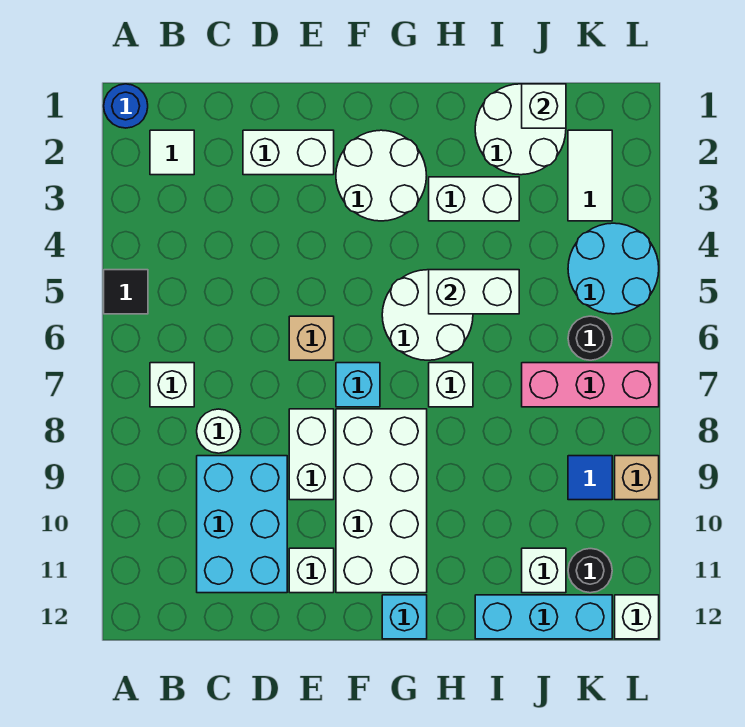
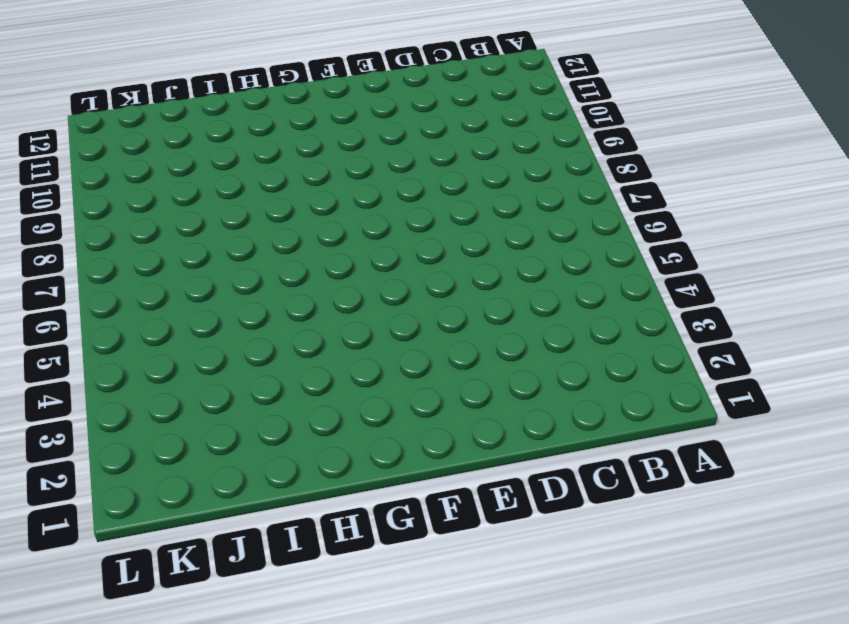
none -> blue 1x1 round brick [104,84,148,128]
none -> black 1x1 tile [104,270,148,314]
none -> white 1x1 tile [150,130,194,175]
none -> white 1x1 brick [150,363,194,407]

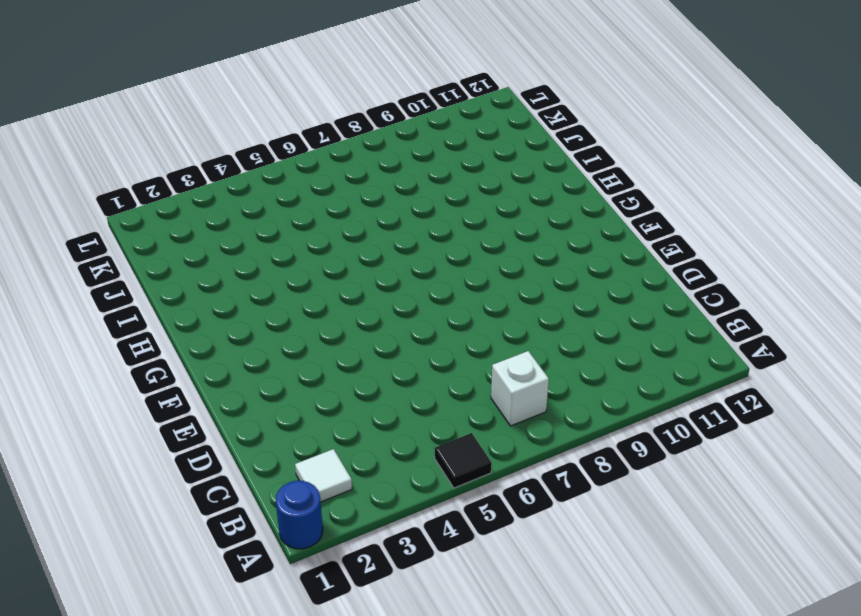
none -> white 1x1 round brick [197,409,241,453]
none -> cyan 2x3 brick [197,456,287,593]
none -> white 1x2 brick [243,130,334,175]
none -> tan 1x1 brick [289,316,334,360]

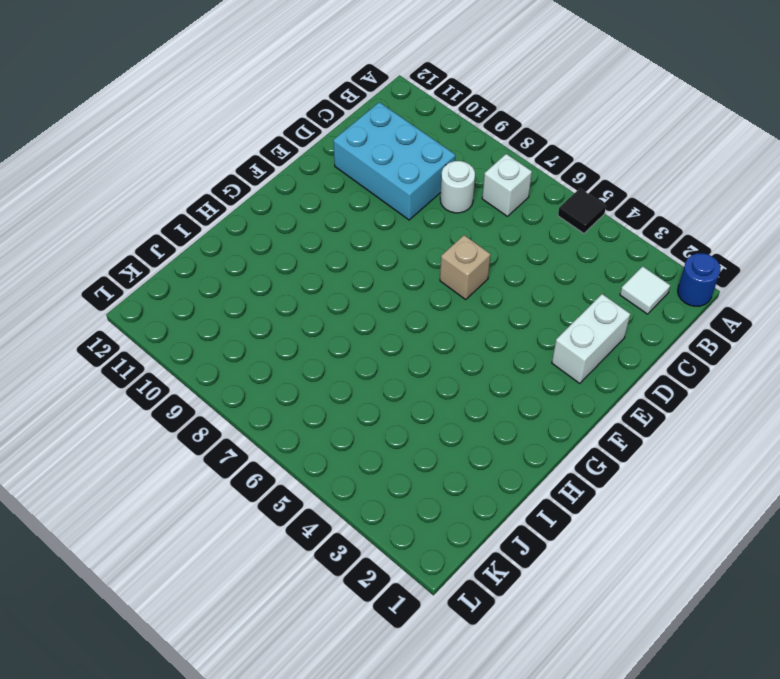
none -> white 1x2 brick [289,409,334,500]
none -> white 1x1 brick [289,548,334,593]
none -> white 2x2 round brick [336,130,427,221]
none -> cyan 1x1 brick [336,363,380,407]

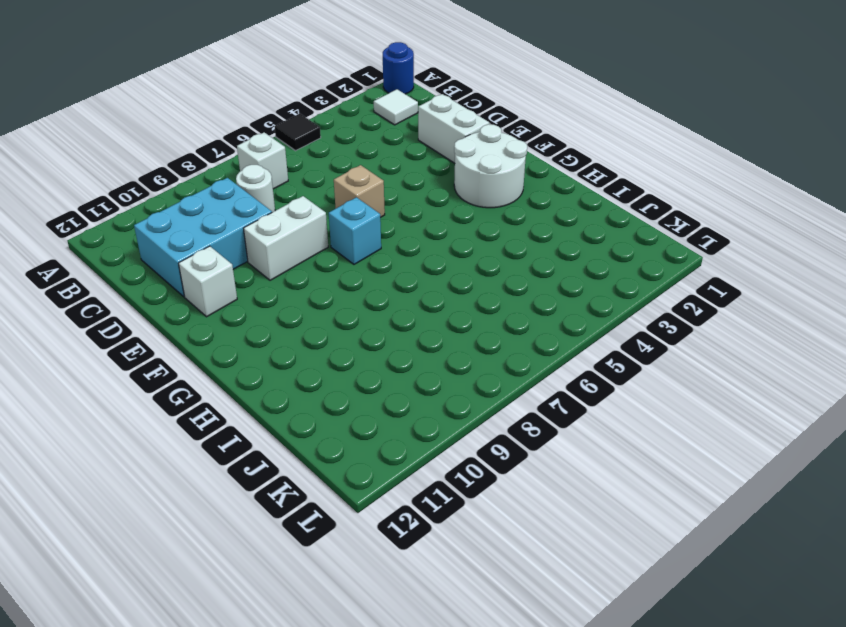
none -> white 2x4 brick [336,409,427,593]
none -> white 2x2 round brick [382,270,473,360]
none -> cyan 1x1 brick [382,595,427,639]
none -> white 1x2 brick [429,177,519,221]

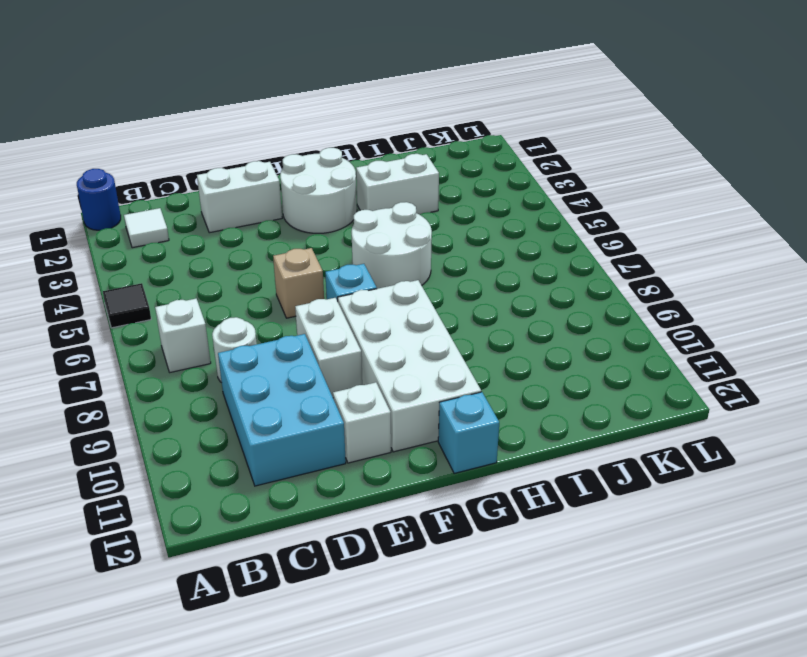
none -> white 1x1 brick [429,363,473,407]
none -> white 2x2 round brick [475,84,566,175]
none -> cyan 1x3 brick [475,595,612,639]
none -> pink 1x3 brick [522,363,659,407]

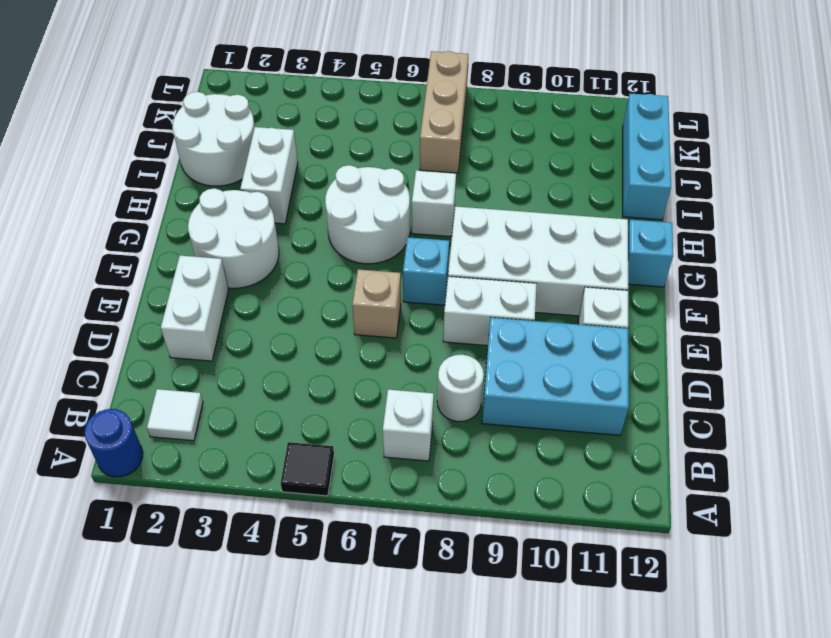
tan 1x3 brick [420,51,468,173] -> pink 1x3 brick [522,363,659,407]
none -> white 1x1 brick [522,548,566,593]
none -> white 1x2 tile [568,130,612,221]
none -> cyan 2x2 round brick [568,223,659,314]
none -> black 1x1 round brick [568,316,612,360]

